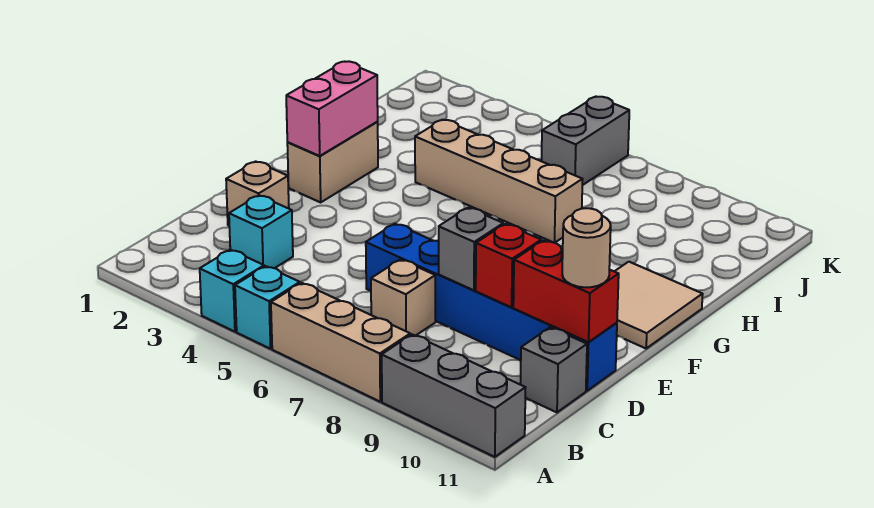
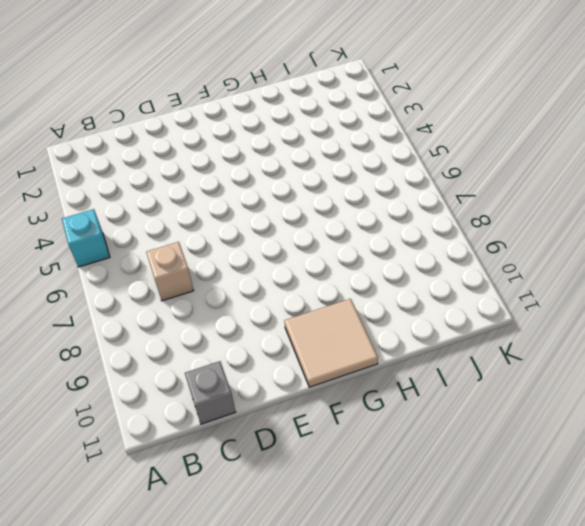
none -> cyan 1x1 brick [200,250,264,332]
none -> tan 1x3 brick [271,283,410,402]
none -> grey 1x3 brick [382,334,526,457]

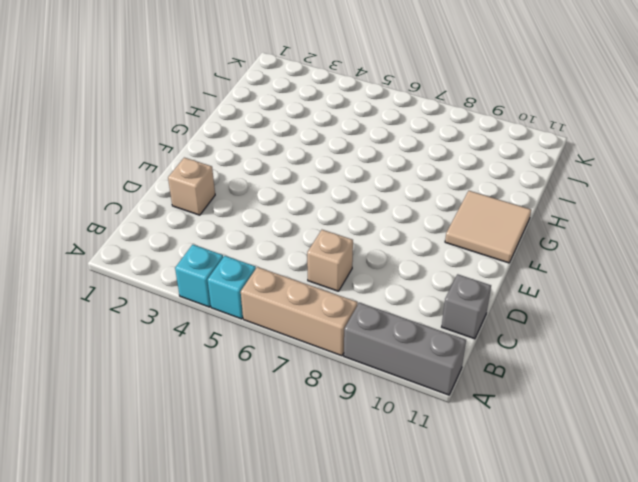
none -> cyan 1x1 brick [229,195,293,268]
none -> blue 1x6 brick [366,224,617,391]
none -> tan 1x2 brick [287,122,378,202]

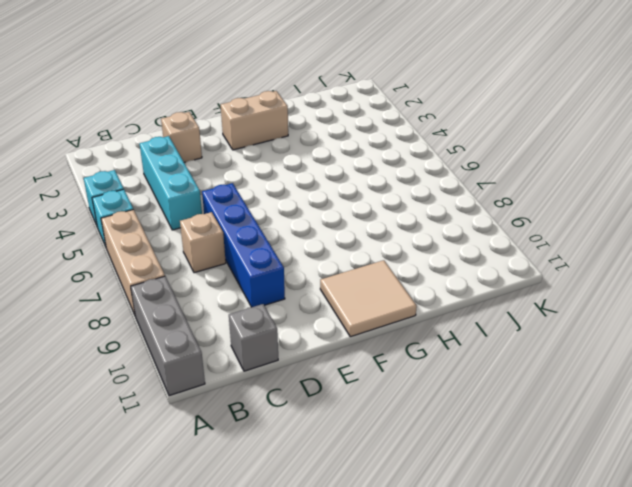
cyan 1x3 brick [140,136,202,230] -> cyan 1x1 brick [229,195,293,268]
blue 1x4 brick [202,183,285,307] -> blue 1x6 brick [366,224,617,391]
none -> tan 1x4 brick [415,120,583,243]
none -> grey 1x2 brick [541,97,629,185]
none -> grey 1x1 brick [439,208,503,290]

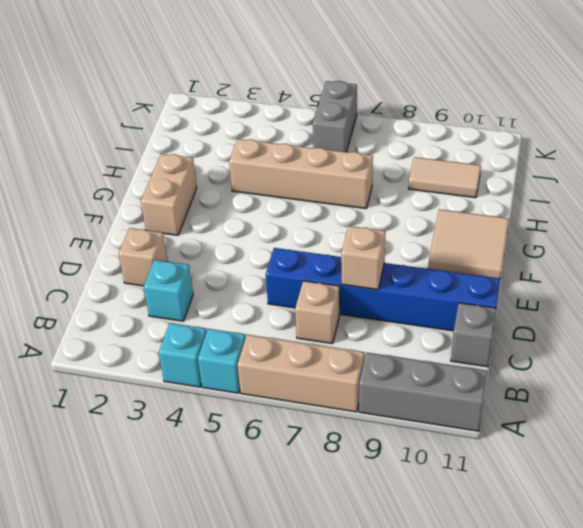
tan 1x1 brick [341,226,386,290] -> grey 1x1 brick [439,208,503,290]
tan 1x2 tile [409,157,481,198] -> none
none -> red 1x1 brick [476,224,541,307]
none -> red 1x2 brick [513,241,619,342]
none -> pink 1x2 brick [286,61,378,156]

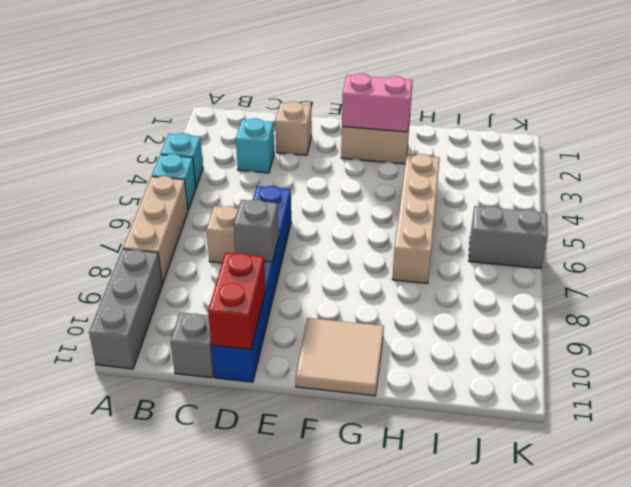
none -> red 1x1 brick [476,224,541,307]
none -> tan 1x1 round brick [562,208,611,287]

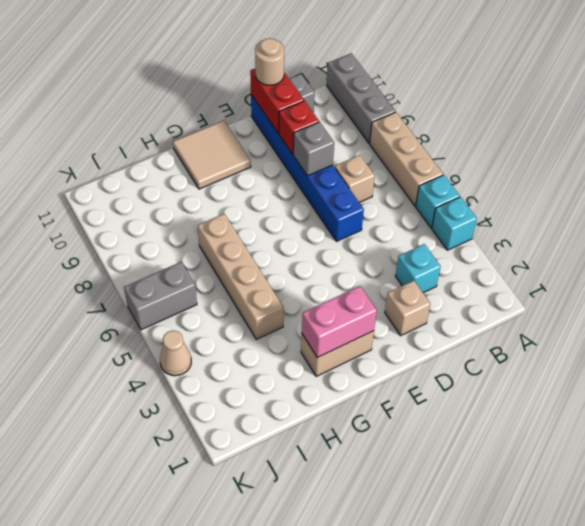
tan 1x1 cone [160,331,191,376] -> none

